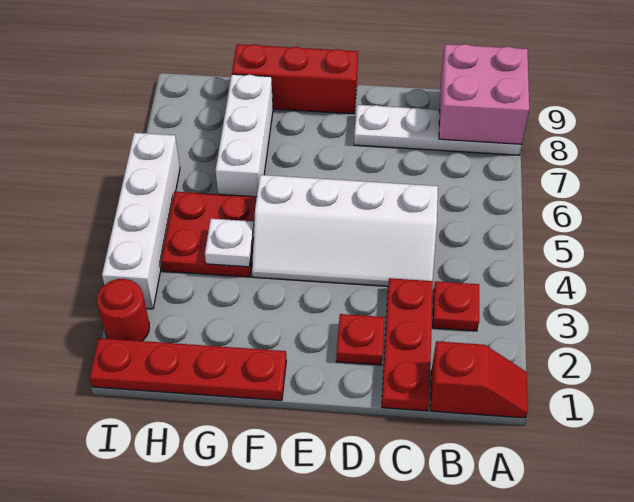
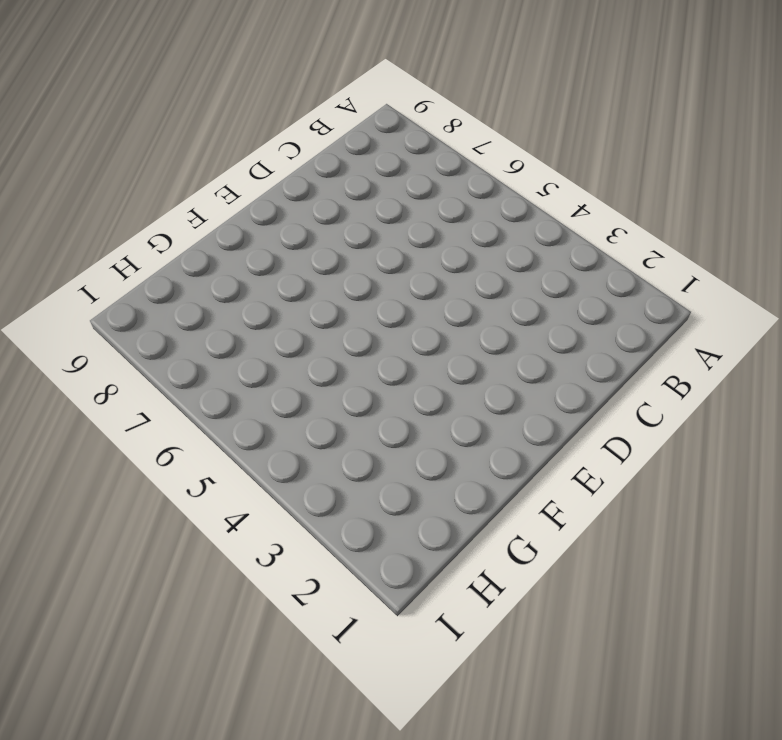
none -> red 1x2 slope [430,341,528,418]
none -> white 1x4 plate [354,105,522,155]
none -> red 1x1 plate [433,281,479,331]

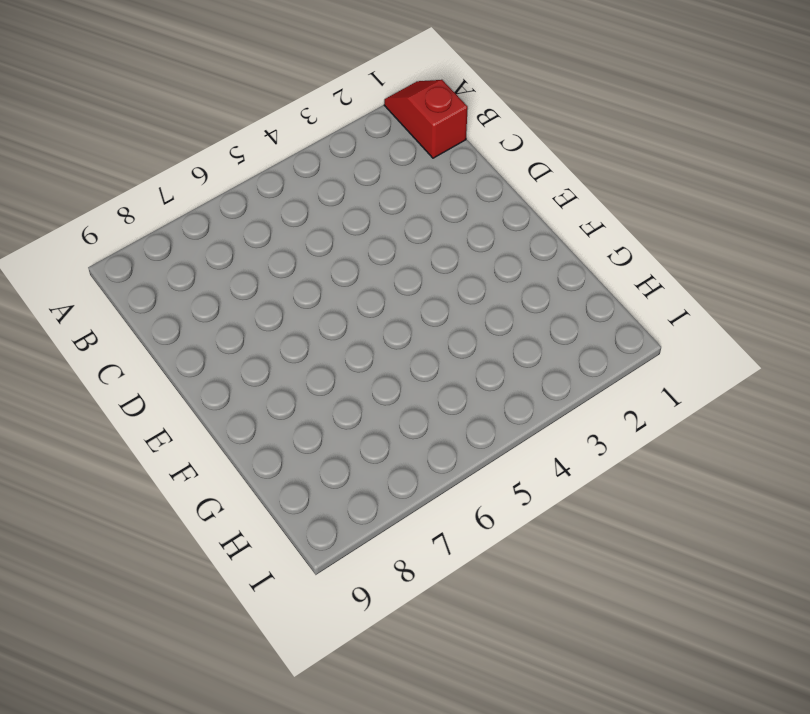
none -> white 1x4 plate [354,105,522,155]
none -> red 1x1 plate [433,281,479,331]
none -> red 1x3 plate [382,278,433,411]

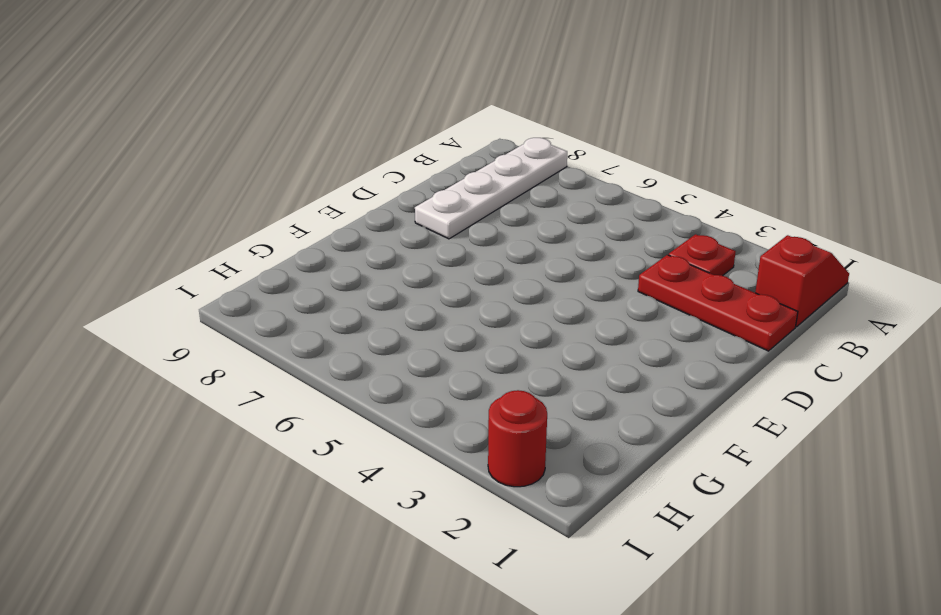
none -> white 2x4 slope [252,175,438,286]
none -> red 1x1 plate [336,314,385,365]
none -> red 1x3 brick [232,44,358,114]

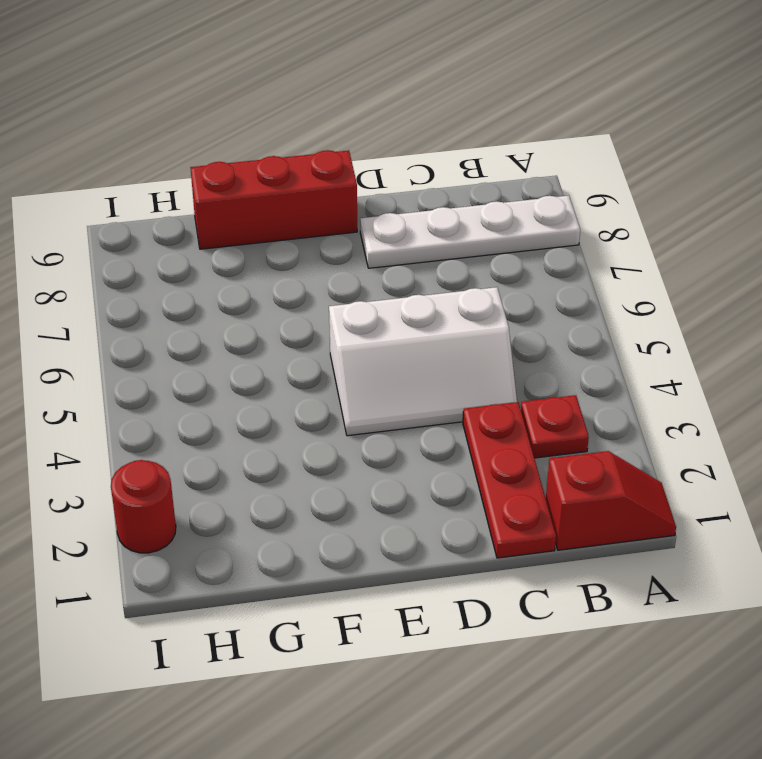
white 2x3 slope [329,287,517,436] -> white 2x4 slope [252,175,438,286]
none -> red 1x1 plate [336,314,385,365]
none -> red 1x4 plate [90,338,286,400]
none -> red 2x2 plate [161,192,257,277]

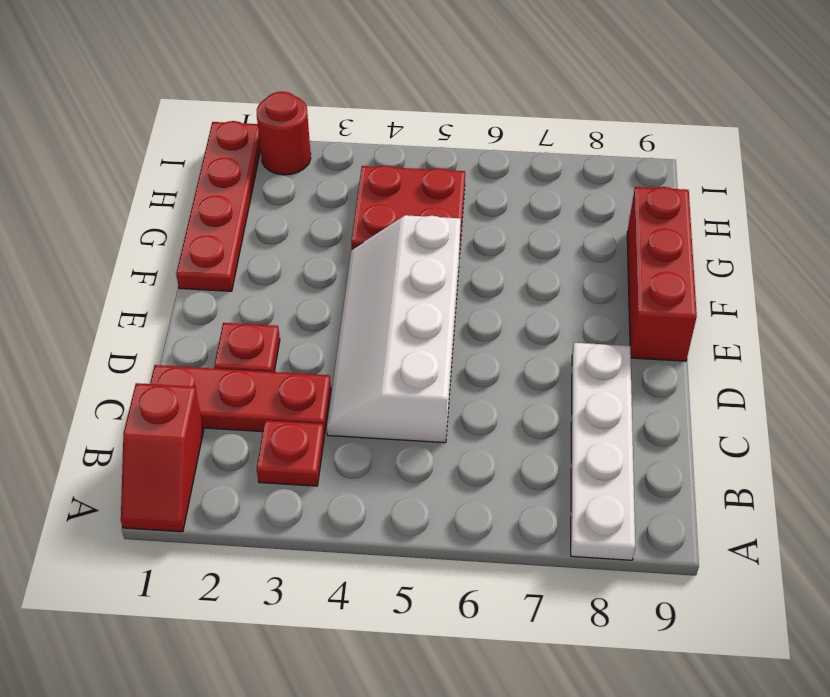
none -> white 1x3 brick [216,74,273,197]
none -> white 1x4 brick [102,133,180,309]
none -> pink 2x2 brick [439,44,529,144]

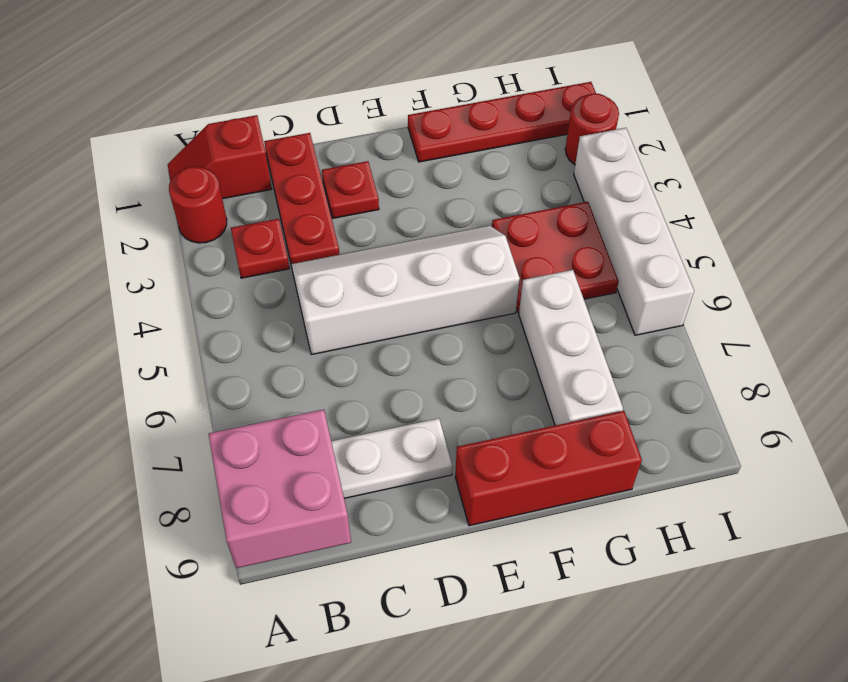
red 1x1 round brick [169,167,227,243] -> none
none -> white 1x1 plate [205,219,254,267]

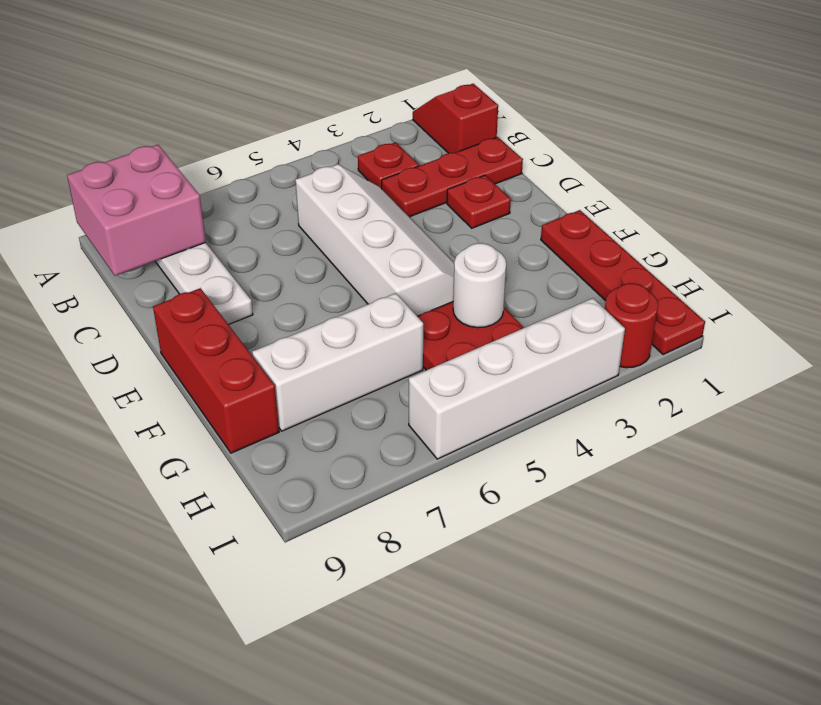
white 1x1 round brick [453,243,506,328] -> white 1x1 plate [205,219,254,267]

